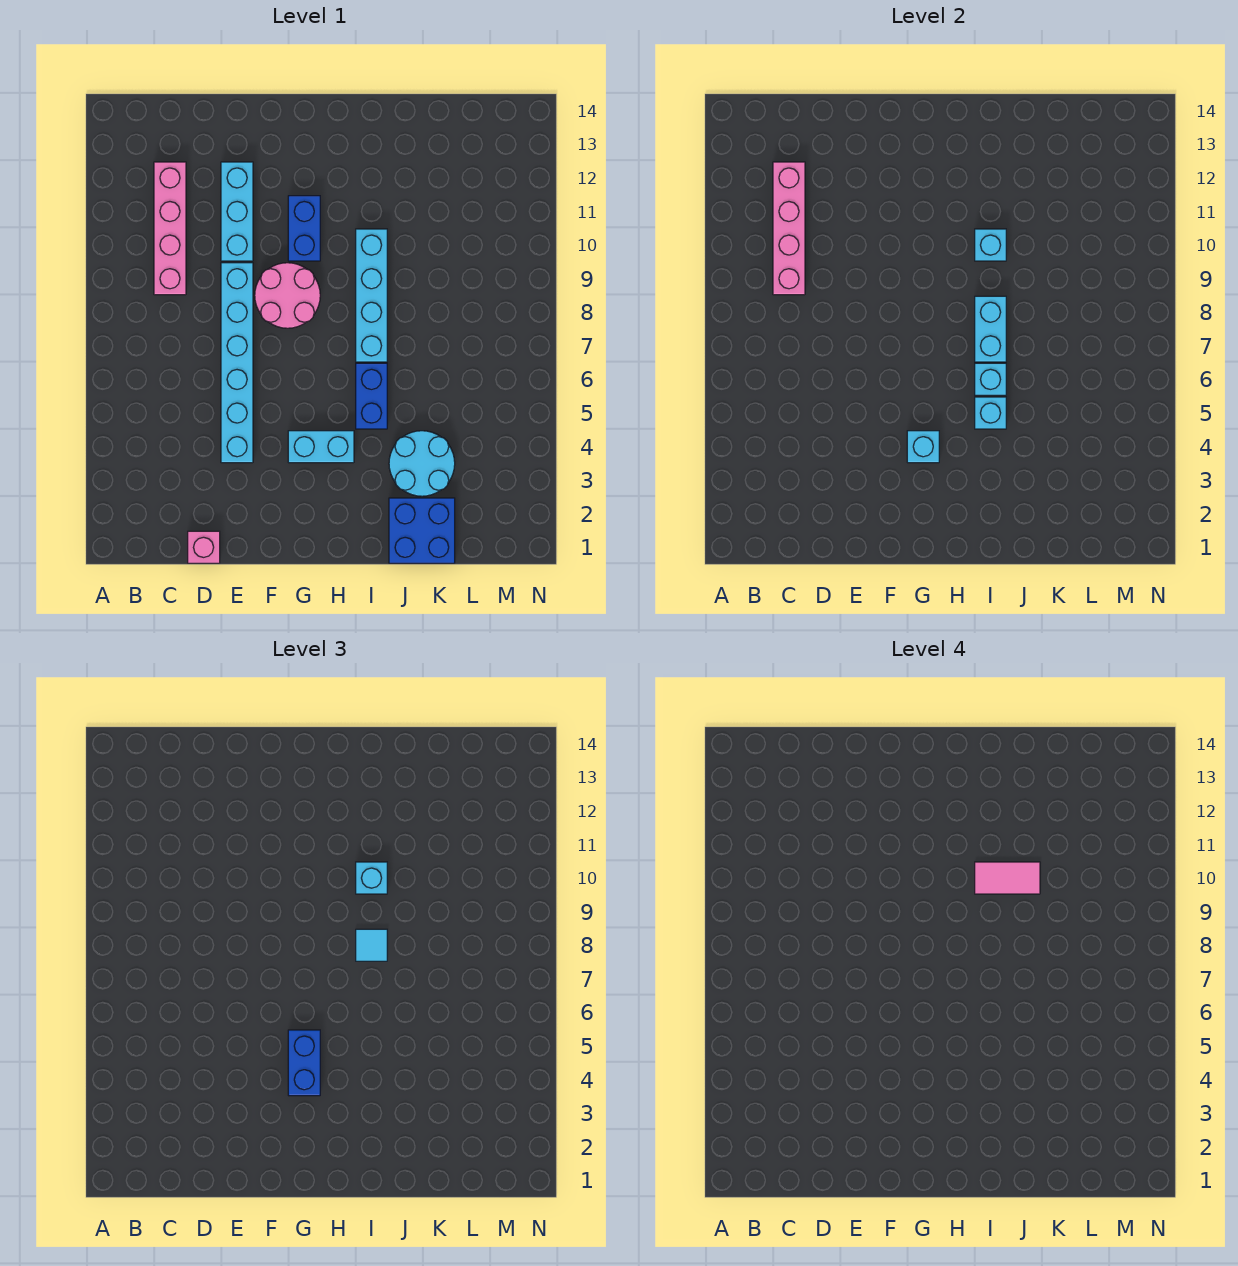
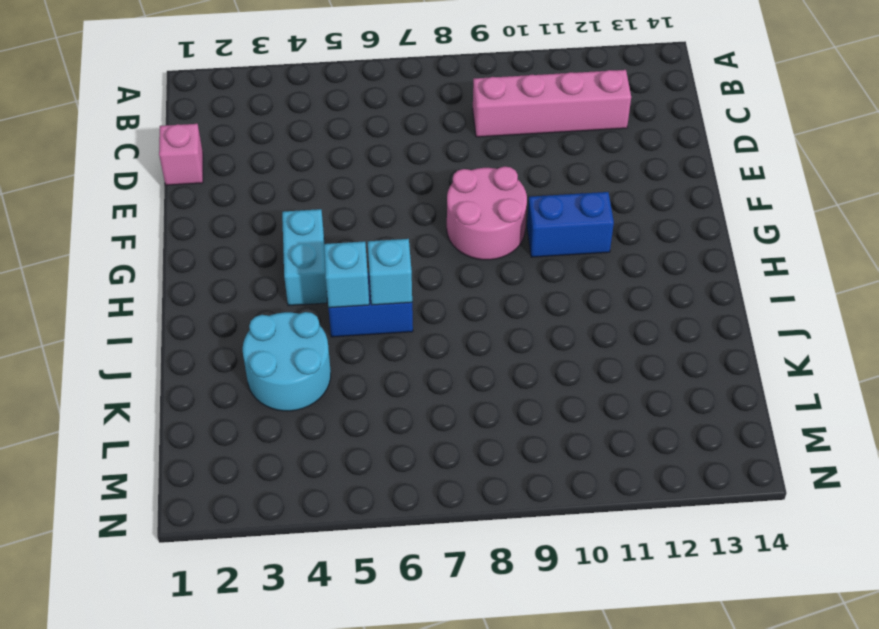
none -> cyan 1x6 brick [221,263,253,463]
none -> cyan 1x3 brick [221,162,253,261]
none -> cyan 1x4 brick [356,229,387,362]

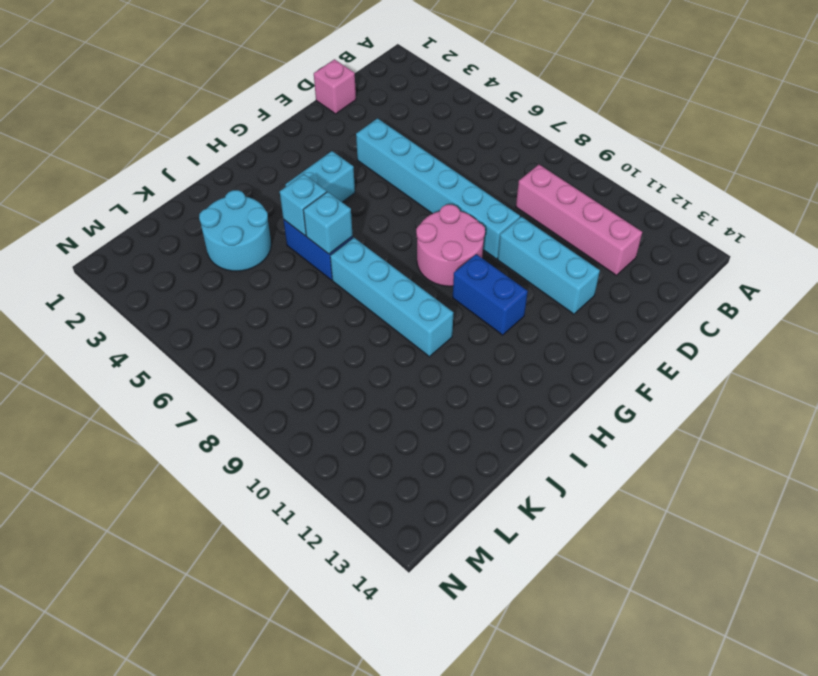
none -> blue 2x2 brick [389,498,455,563]
none -> pink 1x4 brick [773,162,805,295]
none -> cyan 1x1 brick [907,431,939,463]

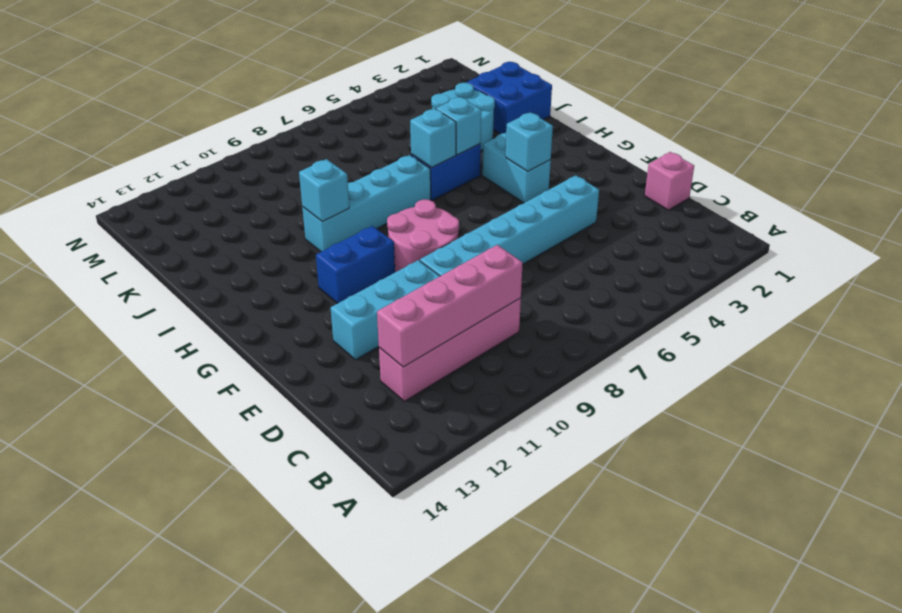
none -> cyan 1x2 brick [975,296,1006,362]
none -> blue 1x2 brick [288,1030,320,1096]
none -> cyan 1x1 tile [356,929,387,961]

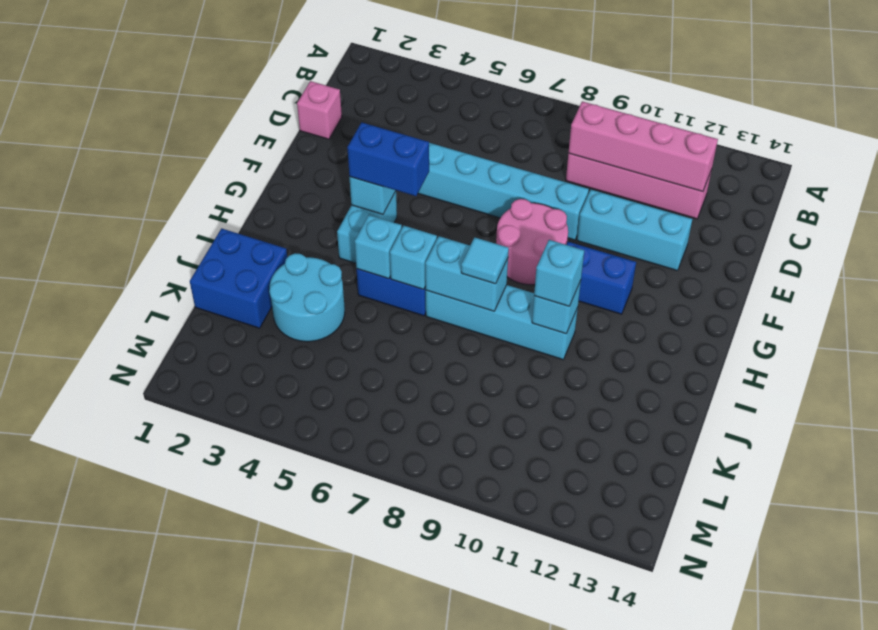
none -> pink 1x2 tile [975,862,1040,894]

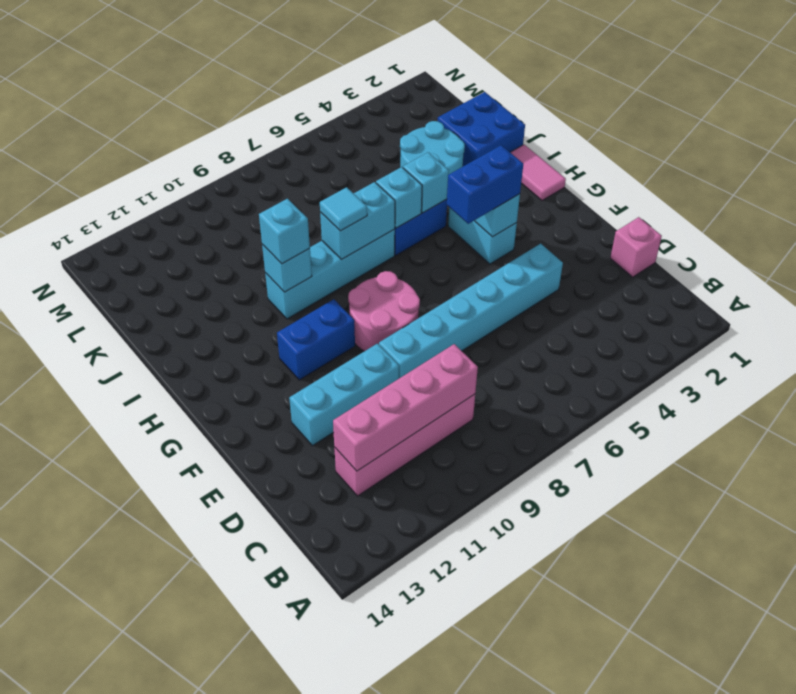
pink 1x2 tile [510,145,566,201] -> pink 1x2 tile moved to [975,862,1040,894]

